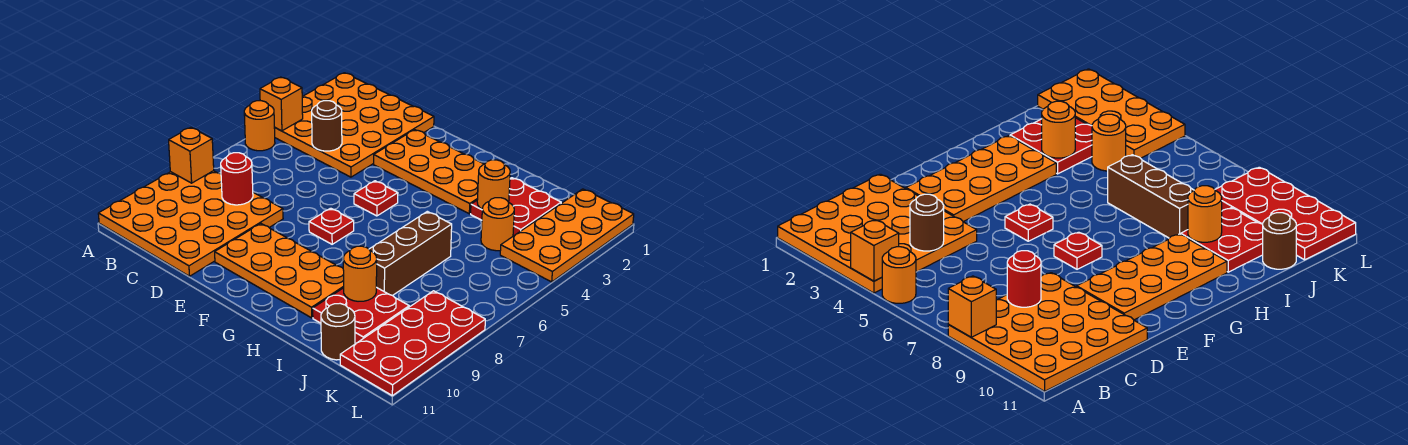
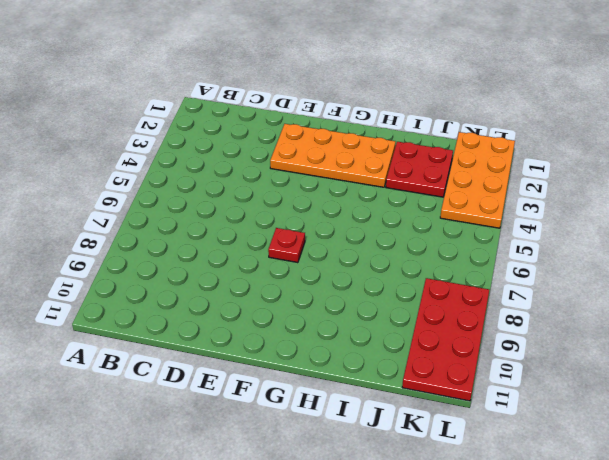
none -> orange 4x4 plate [274,73,434,177]
none -> orange 1x1 round brick [244,101,275,151]
none -> orange 4x4 plate [98,171,283,276]

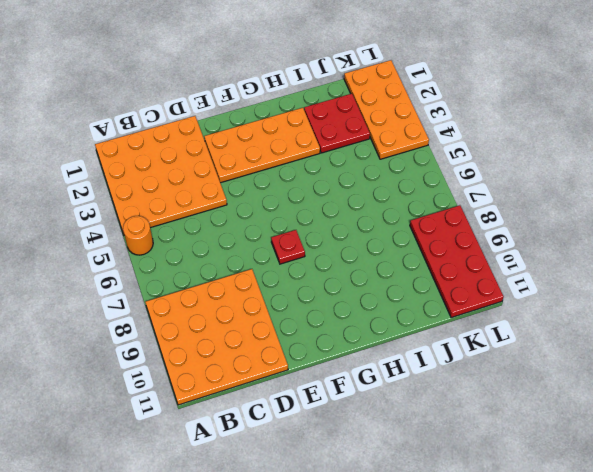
none -> orange 2x4 plate [215,224,344,318]
none -> red 1x1 plate [354,181,398,216]
none -> brown 1x3 brick [369,211,452,296]

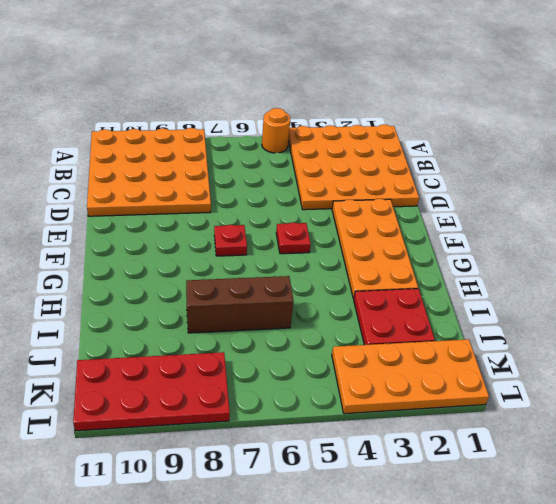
none -> orange 2x4 plate [215,224,344,318]
none -> red 2x2 plate [313,287,409,343]
none -> orange 1x1 round brick [481,198,514,251]

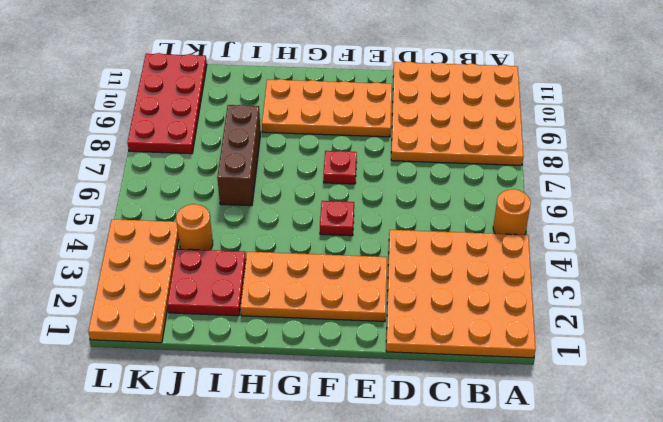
none -> red 2x2 plate [313,287,409,343]
none -> brown 1x1 round brick [321,304,355,360]
none -> orange 1x1 brick [260,77,303,131]

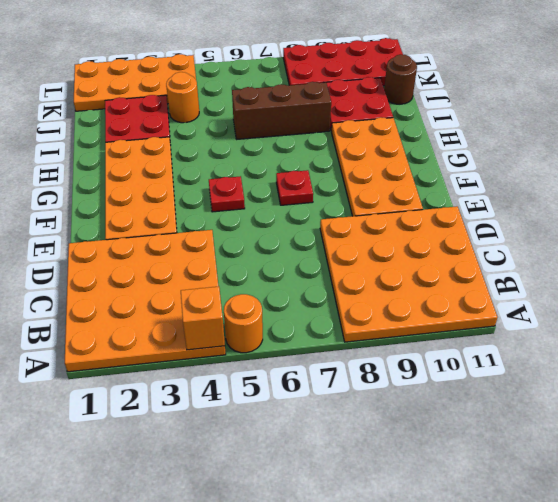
none -> orange 1x1 brick [169,127,214,183]
none -> brown 1x1 round brick [312,101,342,151]
none -> red 1x1 round brick [221,153,253,205]

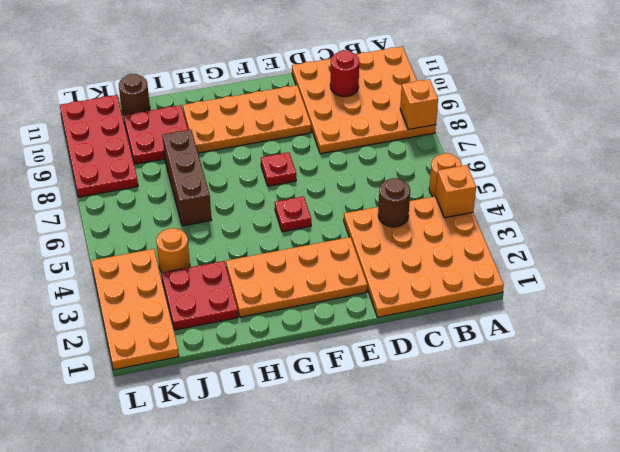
red 1x1 round brick [330,50,359,96] -> red 1x1 round brick moved to [221,153,253,205]
none -> orange 1x1 round brick [477,160,510,209]
none -> orange 1x1 round brick [343,246,377,301]

